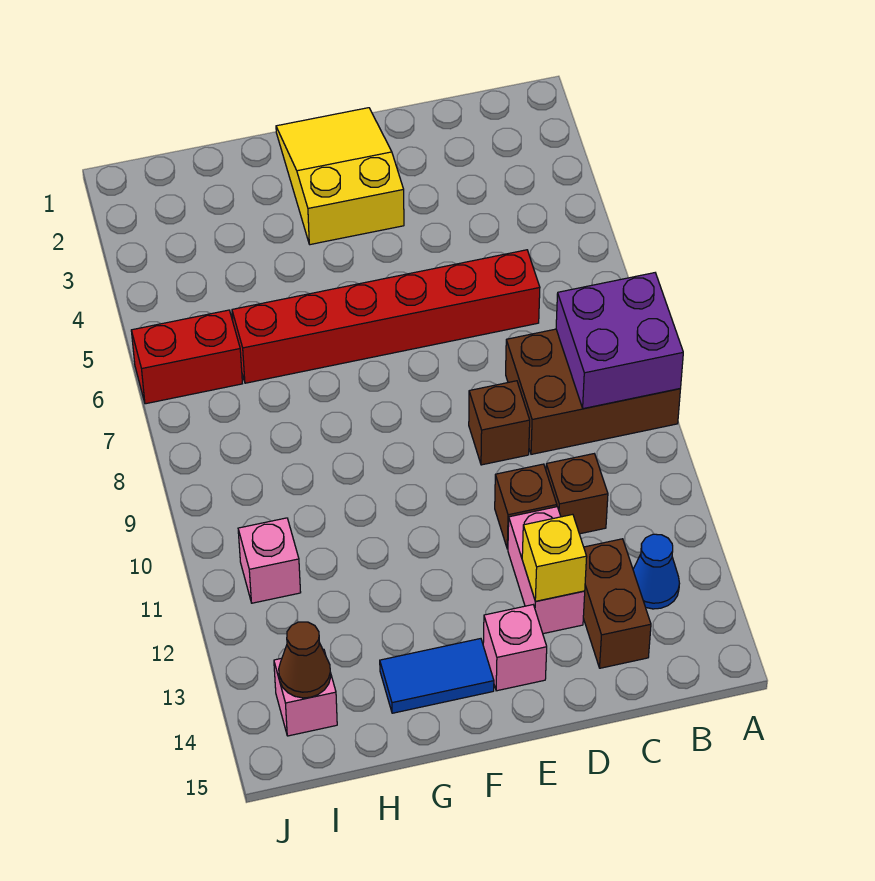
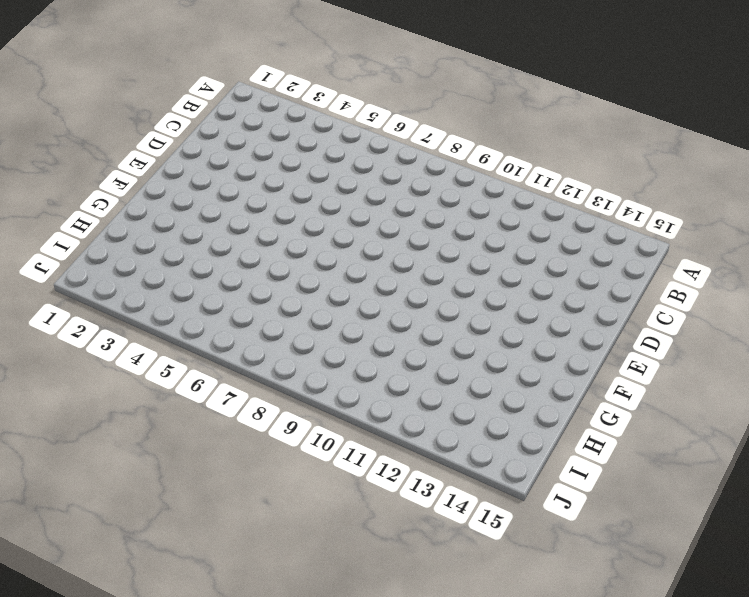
none -> brown 2x3 brick [506,329,680,454]
none -> blue 1x1 cone [633,534,680,609]
none -> red 1x6 brick [232,250,540,383]

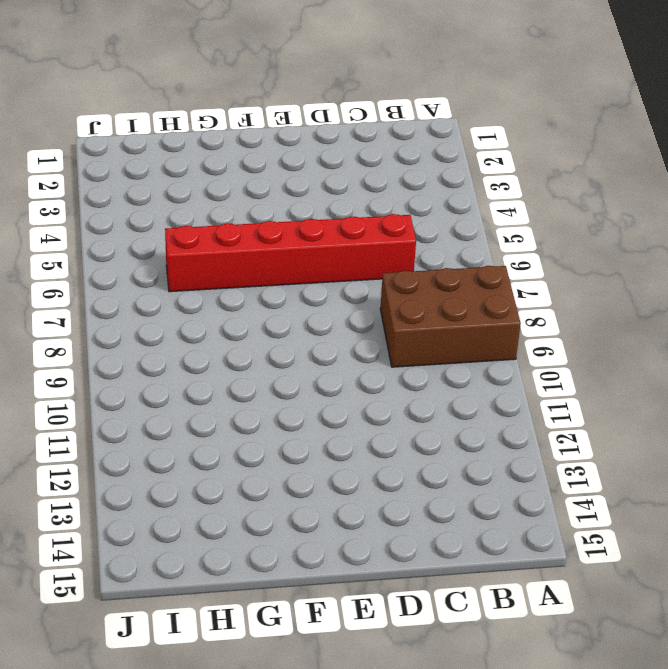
none -> blue 1x1 cone [633,534,680,609]
none -> brown 1x1 brick [546,454,608,534]
none -> brown 1x2 brick [583,539,651,668]

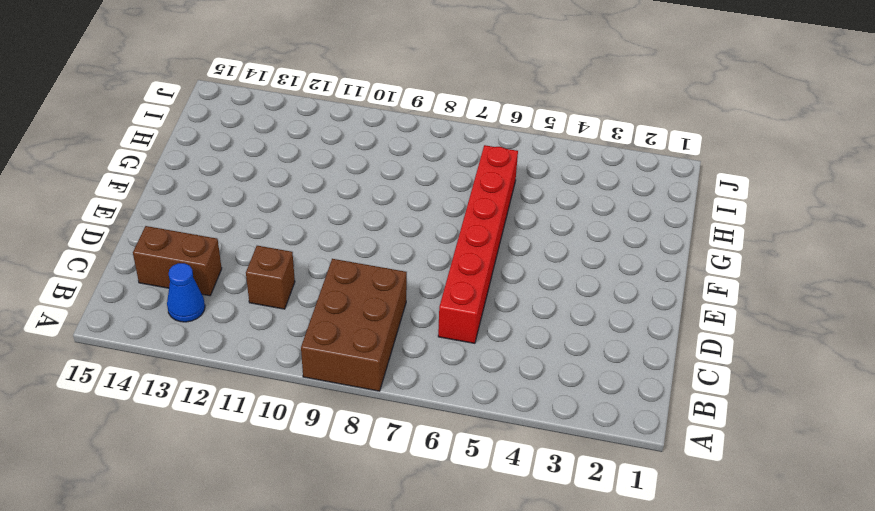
none -> brown 1x1 brick [469,381,530,465]
none -> brown 1x1 brick [495,464,557,549]
none -> pink 1x2 brick [508,507,585,634]

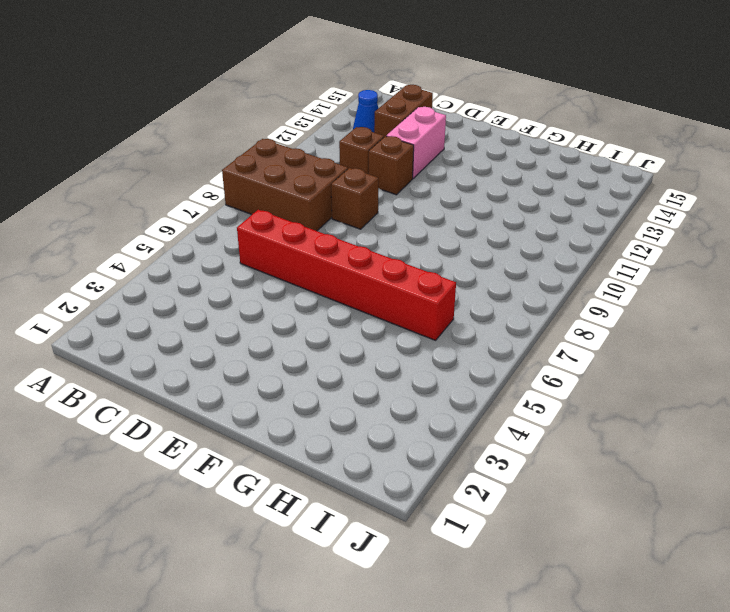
none -> yellow 2x3 slope [276,108,404,245]
none -> pink 1x1 brick [483,605,547,691]
none -> blue 1x2 tile [380,639,494,713]

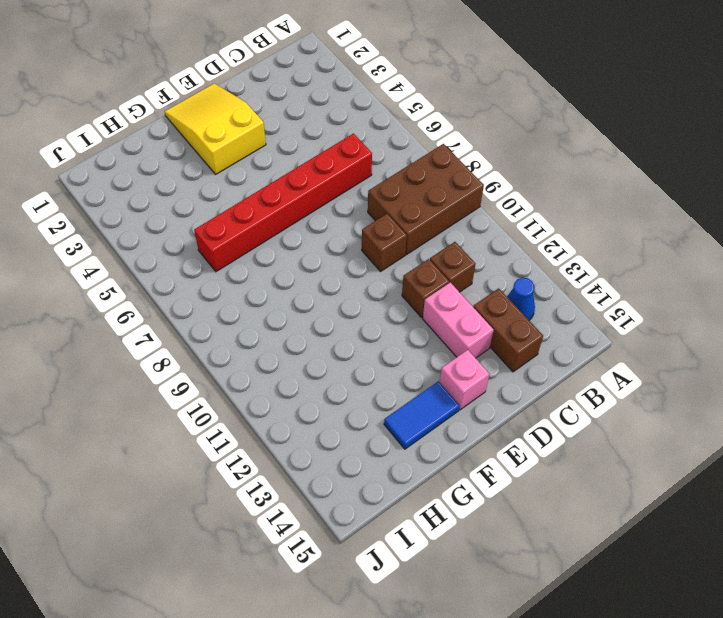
none -> red 1x2 brick [131,310,242,404]
none -> pink 1x1 brick [238,518,301,603]
none -> pink 1x1 brick [274,649,337,736]

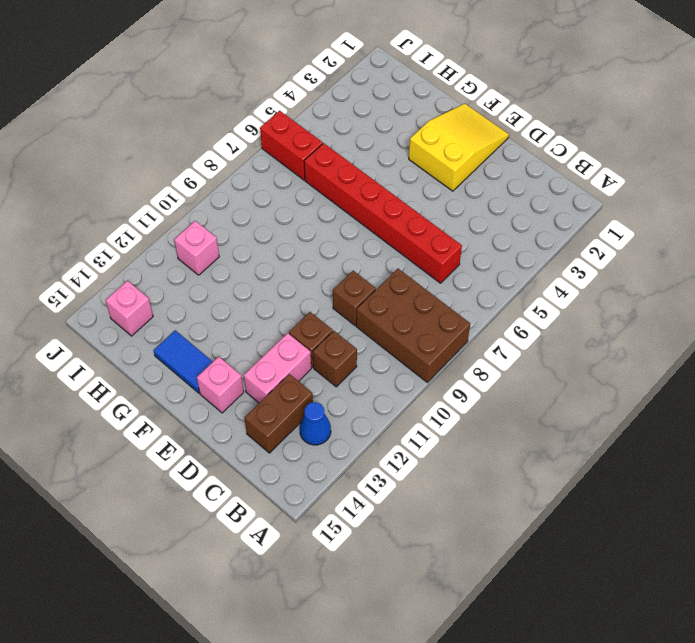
none -> purple 2x2 brick [556,273,683,409]
none -> yellow 1x1 brick [522,514,587,601]
none -> brown 1x1 cone [279,622,331,698]

